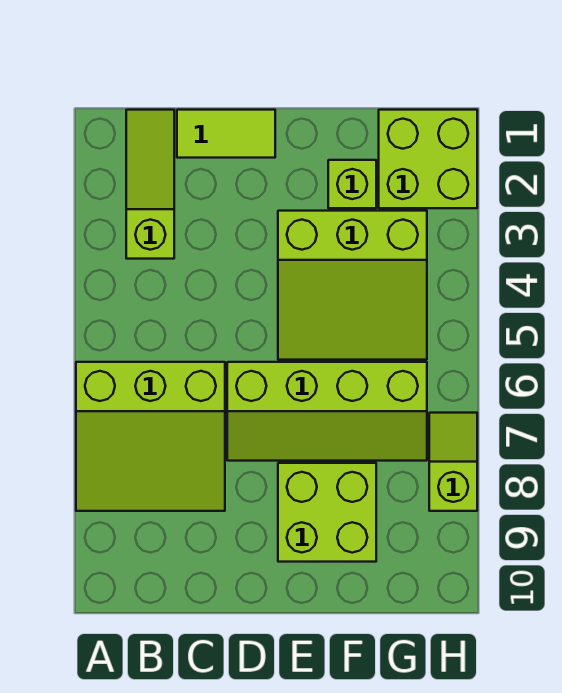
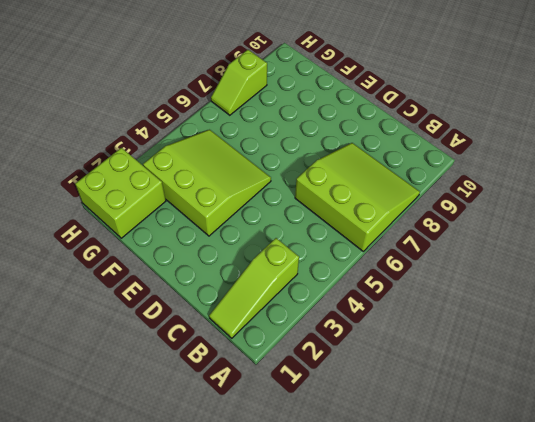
none -> lime 1x2 tile [177,110,275,158]
none -> lime 2x4 slope [227,362,427,461]

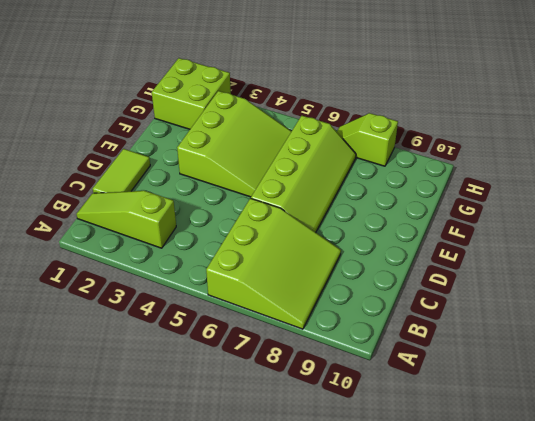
none -> lime 2x2 brick [278,463,376,562]
none -> lime 1x1 brick [328,160,376,208]

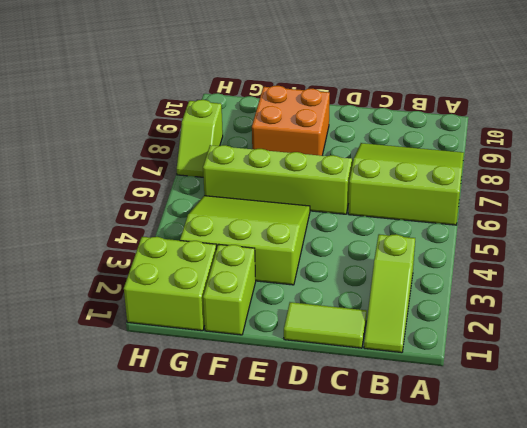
orange 2x2 brick [252,86,330,156] -> lime 2x2 brick [278,463,376,562]
lime 1x2 brick [203,244,256,335] -> lime 1x1 brick [328,160,376,208]

